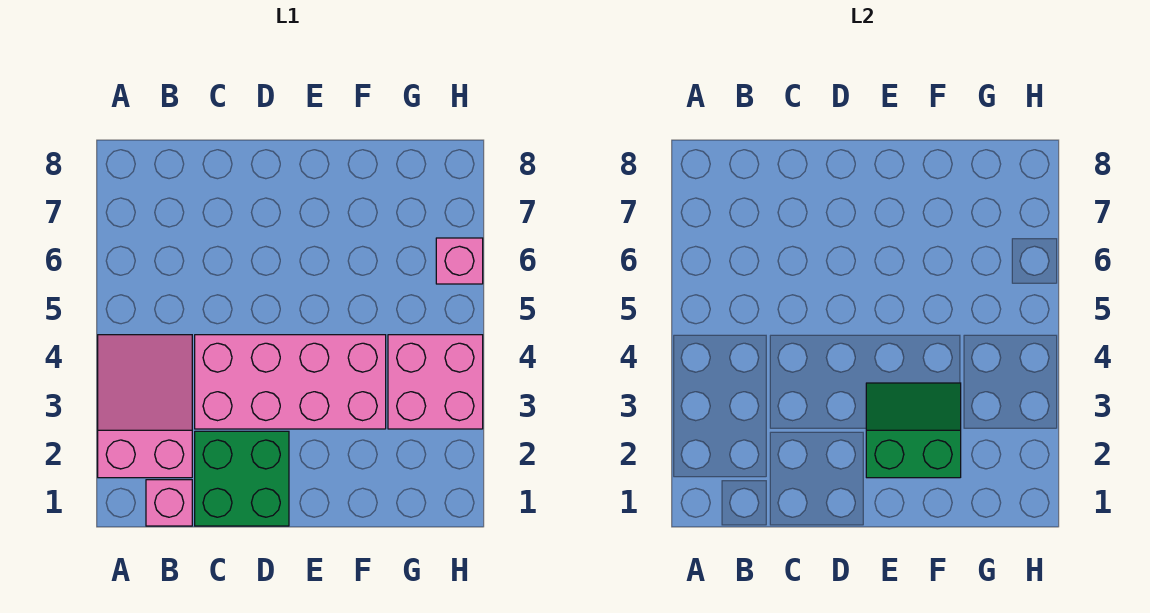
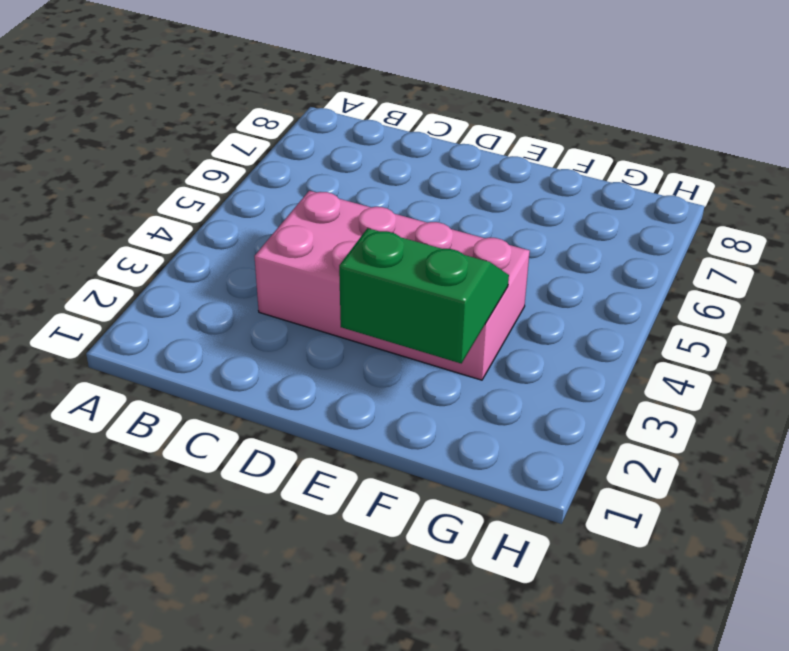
none -> pink 2x3 slope [98,335,192,478]
none -> pink 1x1 brick [146,480,192,526]

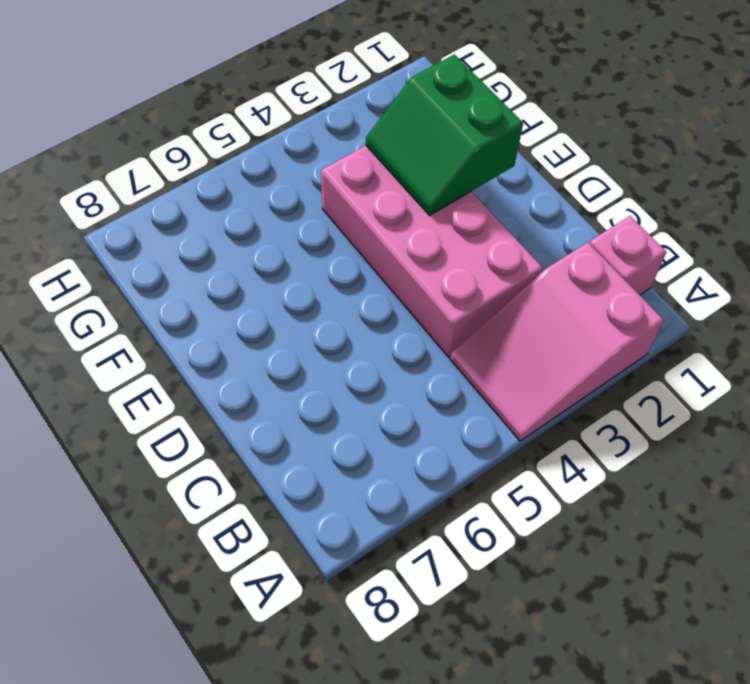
none -> green 2x2 brick [195,431,289,526]
none -> pink 2x2 brick [388,335,483,429]

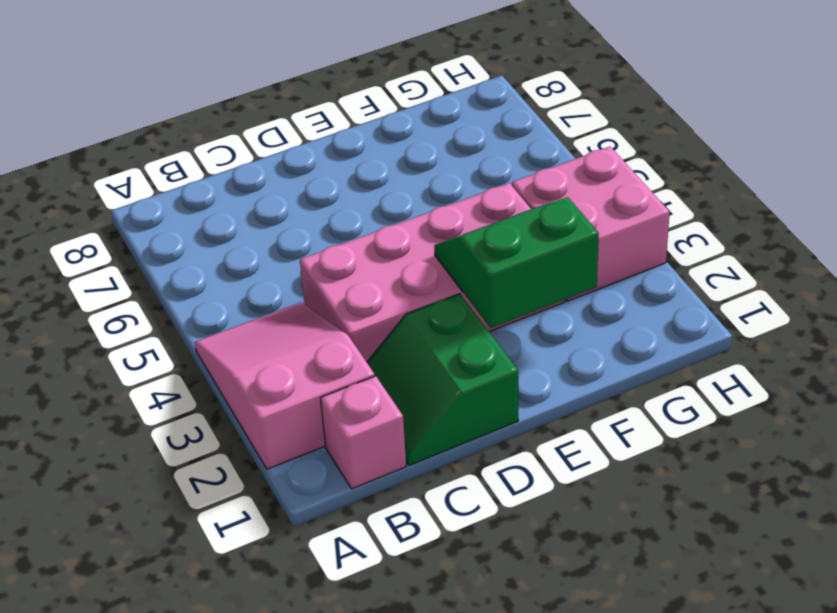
green 2x2 slope [367,294,518,465] -> green 2x2 brick [195,431,289,526]
none -> pink 1x1 brick [436,238,483,284]

